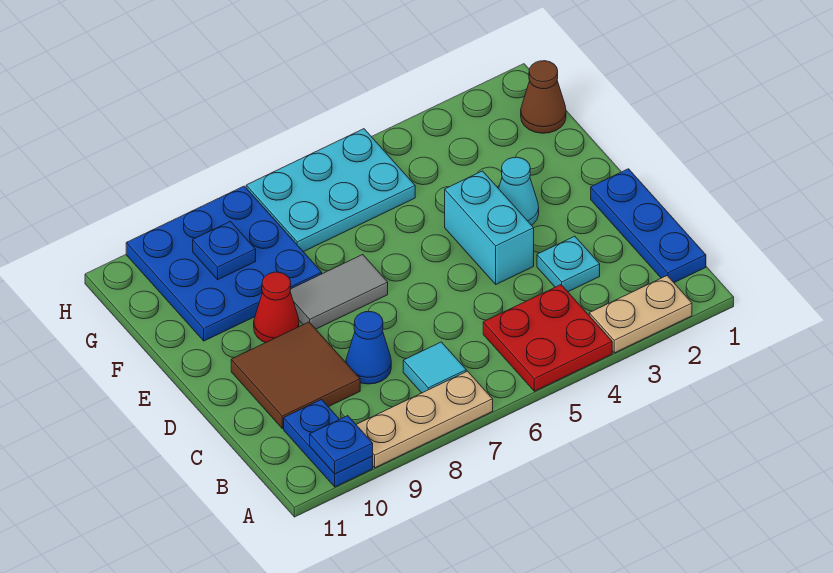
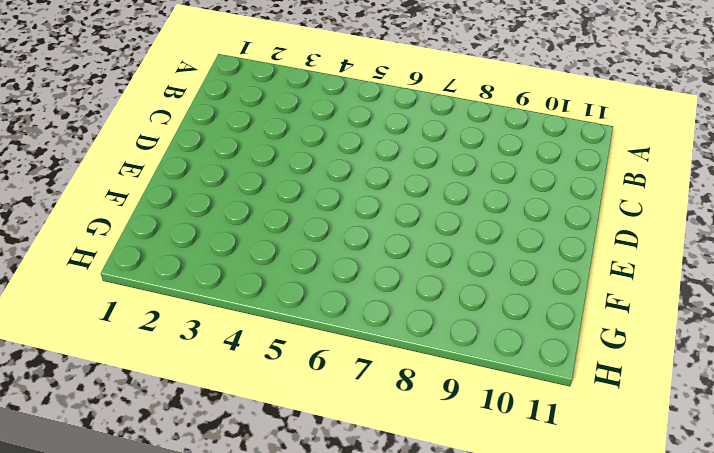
none -> tan 1x2 plate [589,276,692,353]
none -> red 2x2 plate [483,285,612,391]
none -> tan 1x3 plate [356,371,493,468]

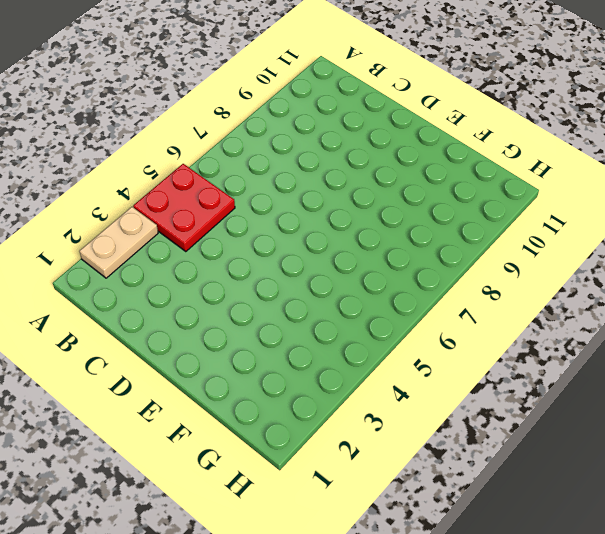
none -> tan 1x3 plate [356,371,493,468]
none -> blue 1x2 plate [284,400,373,487]
none -> blue 1x3 plate [591,169,706,282]

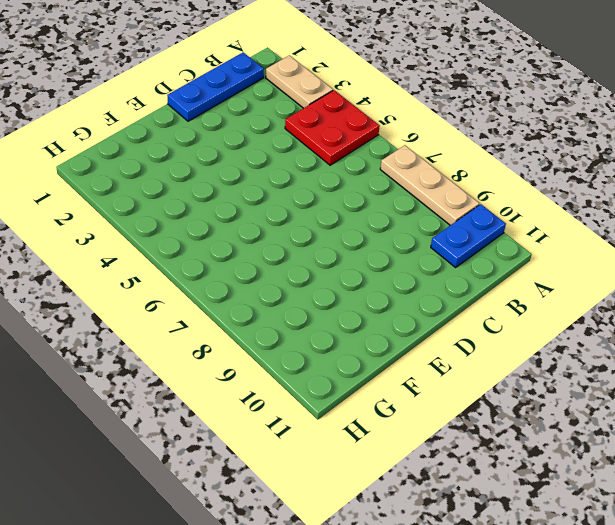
none -> cyan 1x1 tile [403,342,466,393]
none -> cyan 1x1 plate [537,236,600,292]
none -> blue 1x1 cone [346,312,391,384]

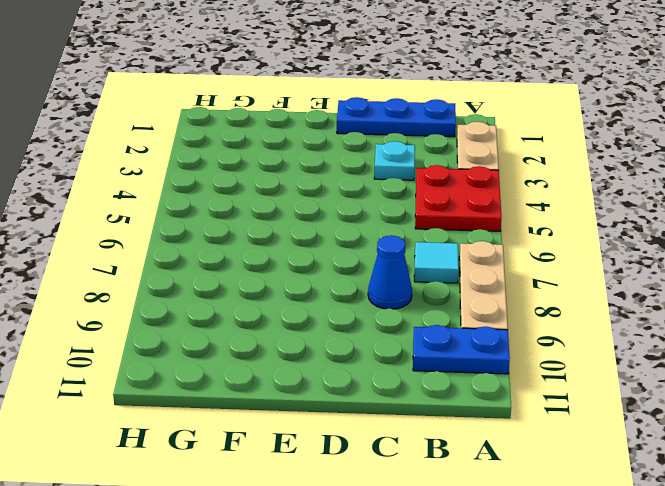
none -> brown 2x2 tile [231,322,360,429]
none -> cyan 1x2 brick [445,171,534,284]
none -> cyan 1x1 cone [499,157,539,225]

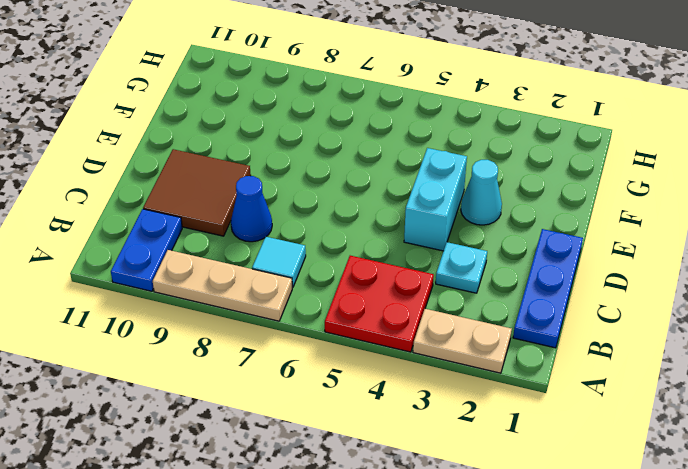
none -> grey 1x2 tile [290,255,388,329]
none -> red 1x1 cone [254,272,299,343]
none -> blue 3x3 plate [126,186,322,341]

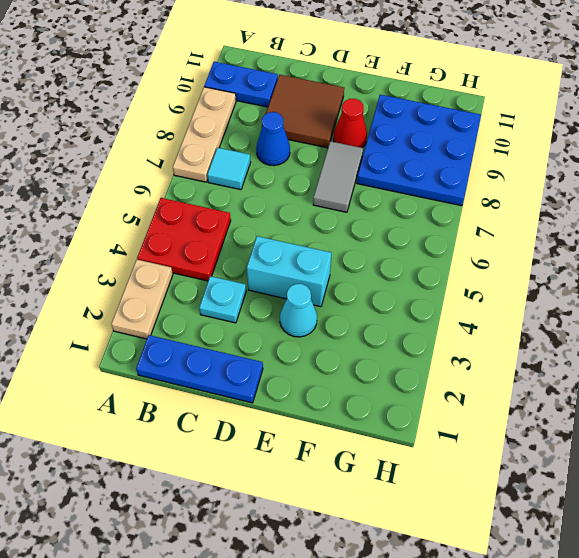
none -> brown 1x1 cone [521,61,566,133]
none -> cyan 2x3 plate [246,129,415,252]
none -> blue 1x1 plate [310,416,373,474]

